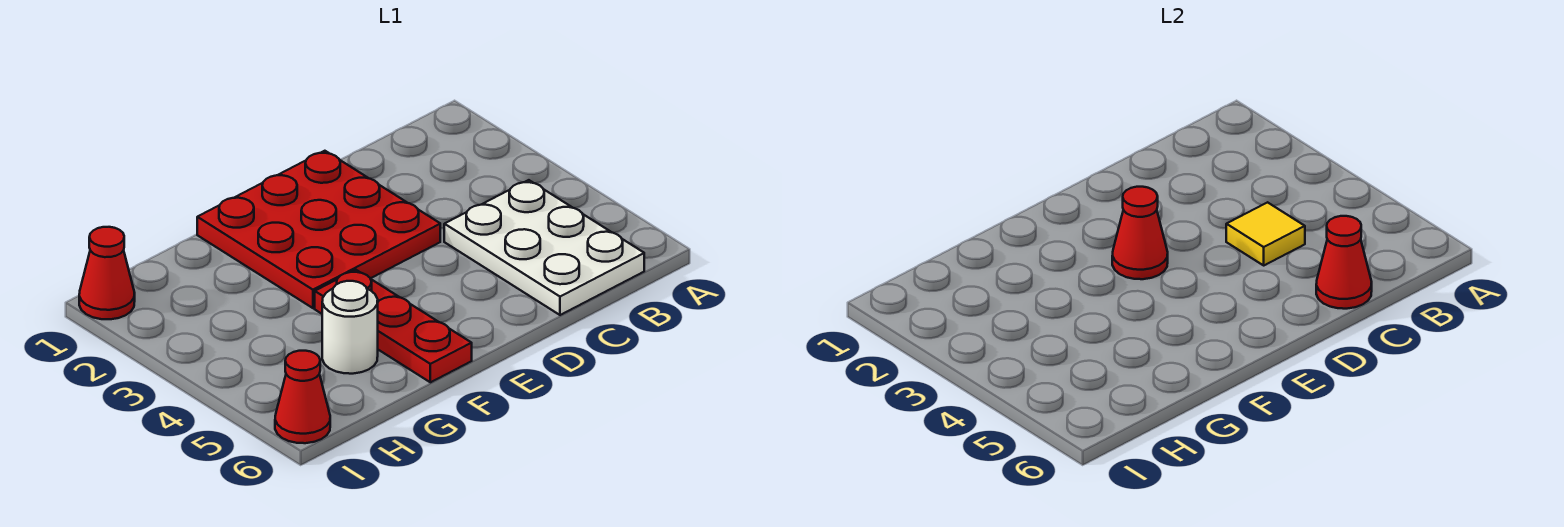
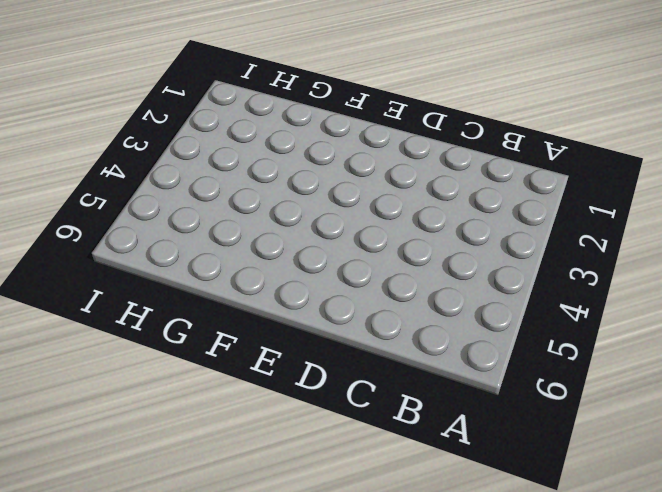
none -> white 2x3 plate [444,180,644,315]
none -> red 3x3 plate [197,151,440,308]

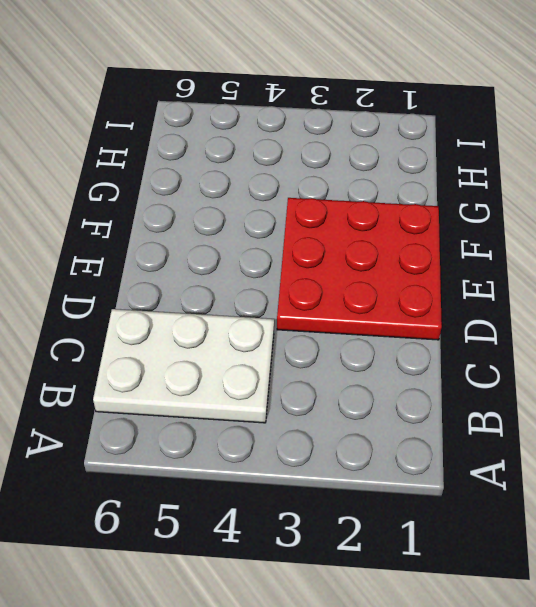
none -> red 1x3 plate [315,270,472,382]
none -> white 1x1 round brick [322,281,378,374]

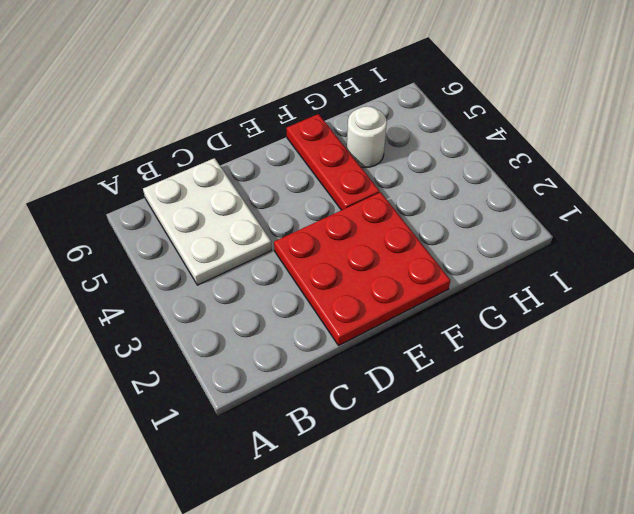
none -> red 1x1 cone [79,227,135,319]
none -> red 1x1 cone [275,351,330,443]

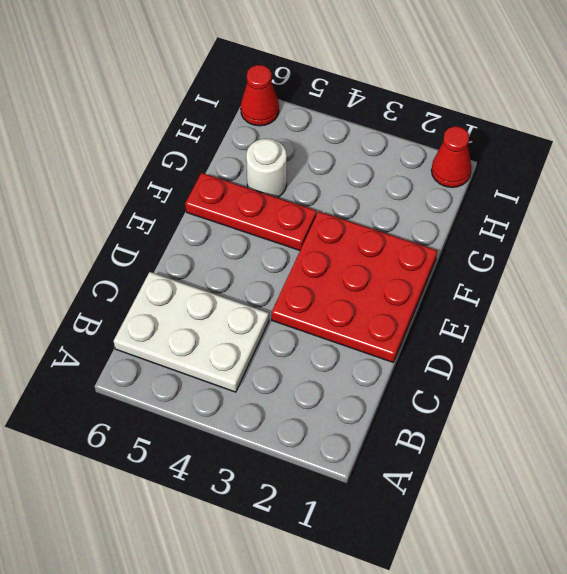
none -> yellow 1x1 tile [1226,202,1305,265]
none -> red 1x1 cone [1316,216,1372,309]

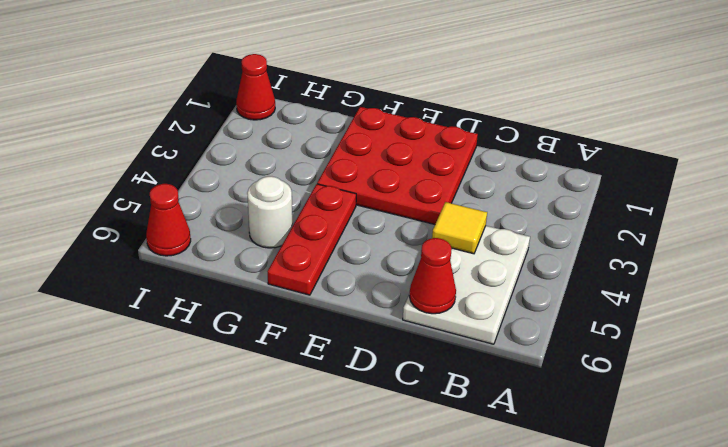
none -> red 1x1 cone [1112,187,1168,279]

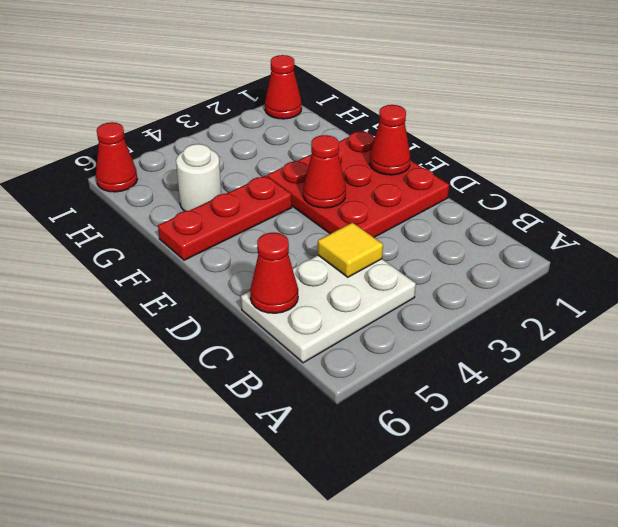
red 1x1 cone [369,105,410,175] -> none

